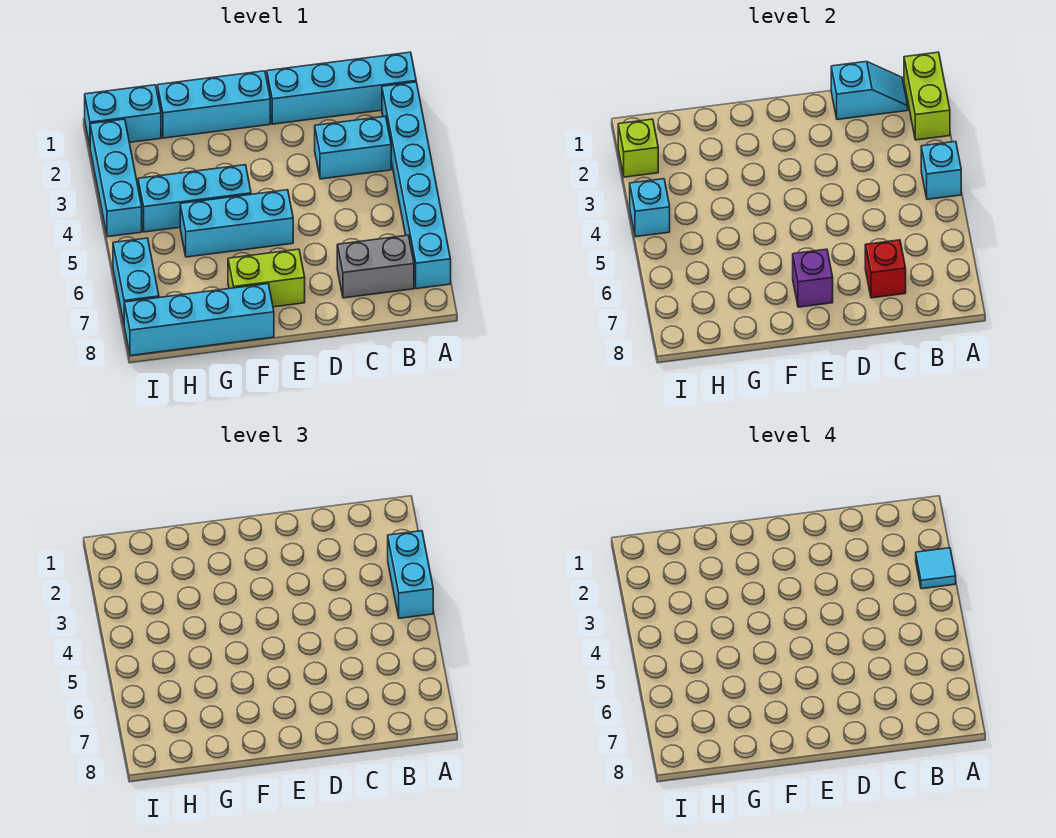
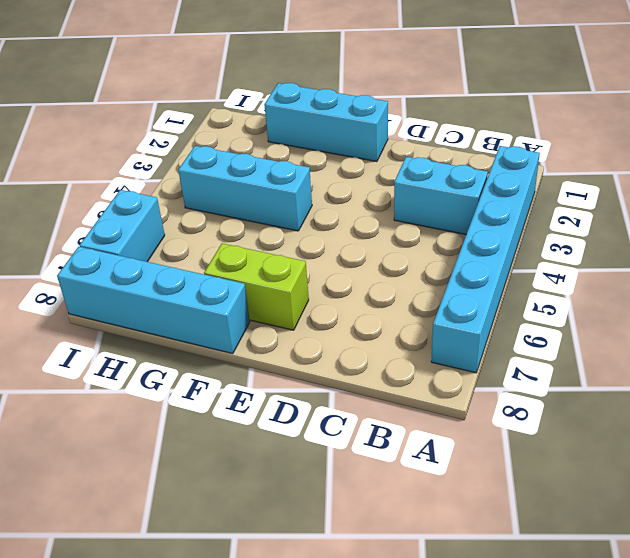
none -> cyan 1x4 brick [267,52,416,124]
none -> grey 1x2 brick [337,235,414,298]
none -> cyan 1x3 brick [180,190,293,257]

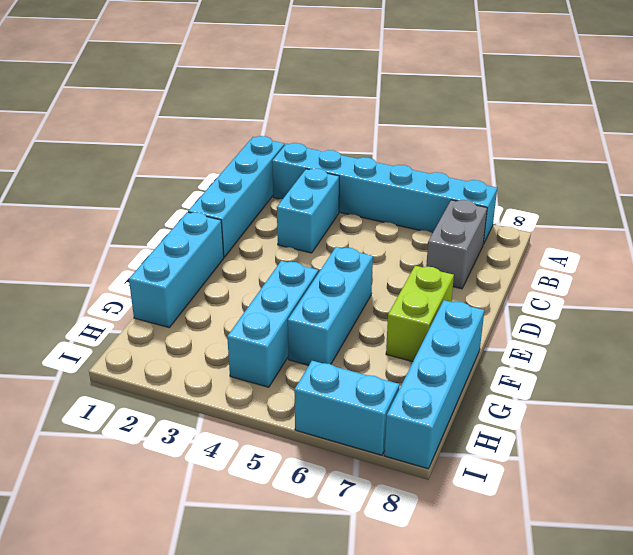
none -> cyan 1x2 brick [85,85,161,145]
none -> cyan 1x3 brick [90,119,142,237]
none -> lime 1x2 brick [904,52,950,140]

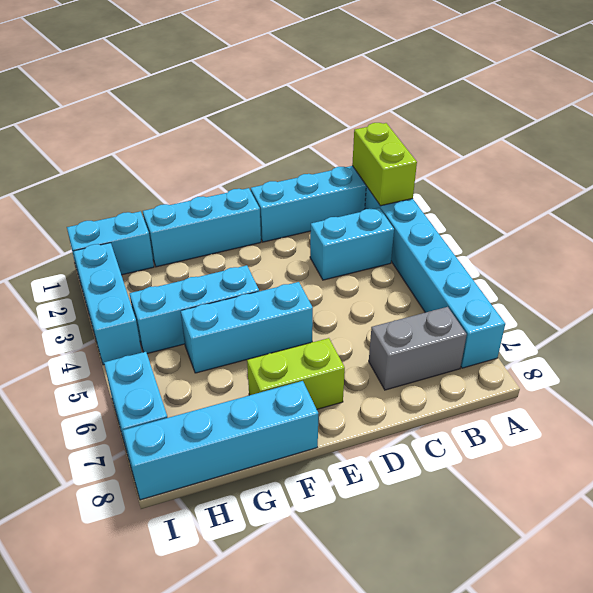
none -> cyan 1x1 brick [921,141,961,199]
none -> cyan 1x2 slope [831,61,908,120]
none -> red 1x1 brick [865,240,906,298]

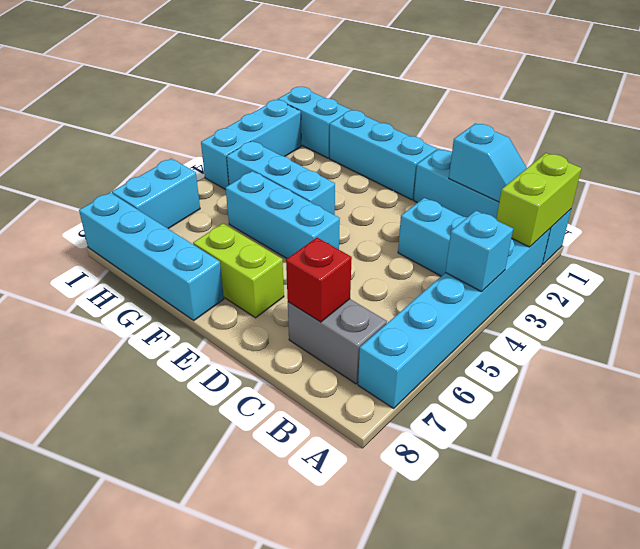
none -> purple 1x1 brick [793,249,833,307]
none -> lime 1x1 brick [618,119,658,177]
none -> cyan 1x1 brick [630,179,670,237]

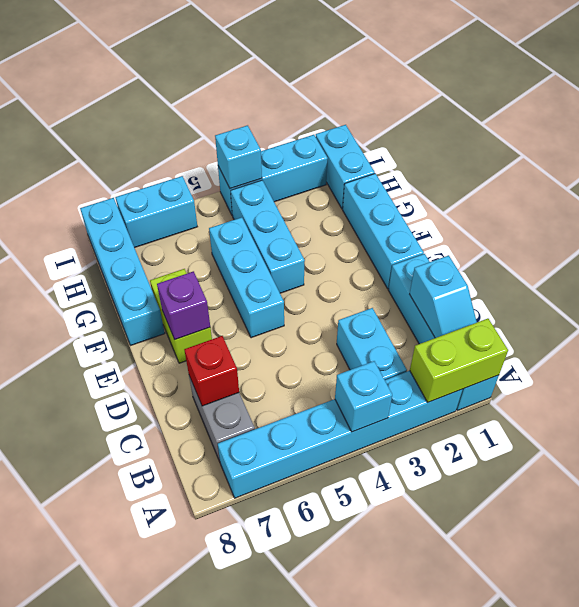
none -> lime 1x1 brick [618,119,658,177]
none -> cyan 1x2 brick [388,531,433,618]
none -> cyan 1x1 tile [916,548,956,589]

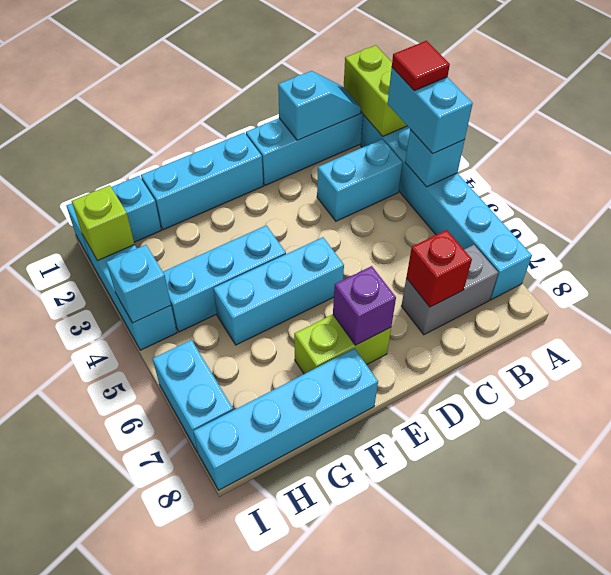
red 1x1 tile [392,41,450,91] -> cyan 1x1 tile [916,548,956,589]

